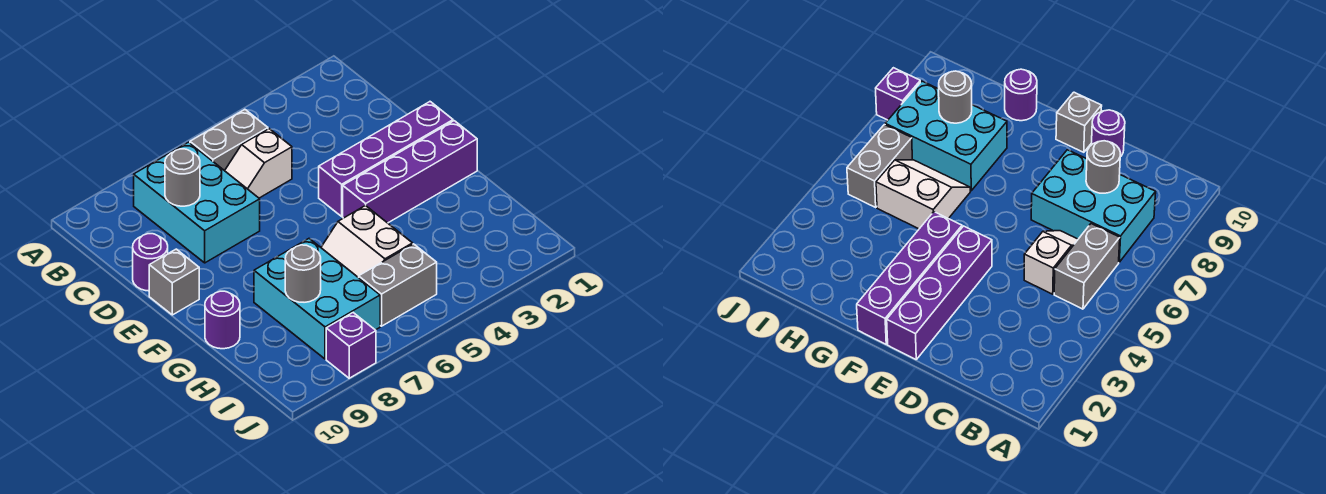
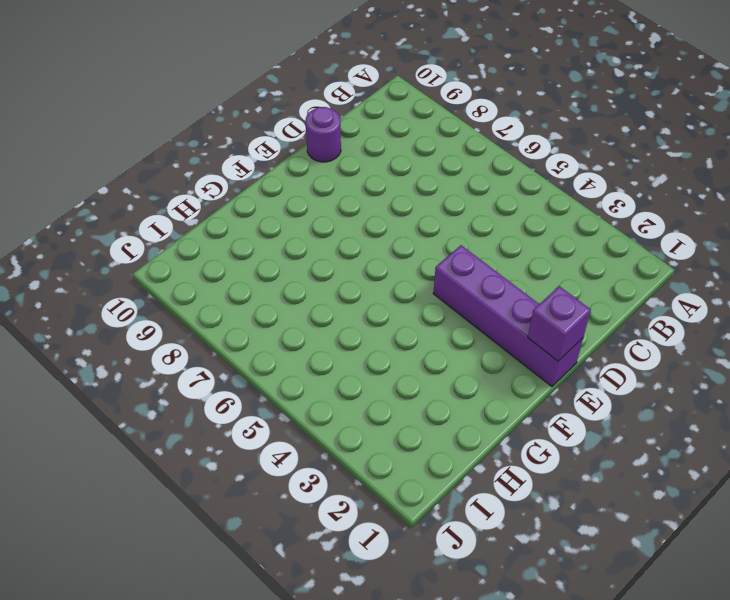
purple 1x1 brick [528,286,591,361] -> purple 1x1 brick moved to [326,313,376,378]
none -> grey 1x2 brick [190,110,268,171]
none -> cyan 2x3 brick [134,142,260,263]
none -> white 1x2 slope [225,129,292,198]

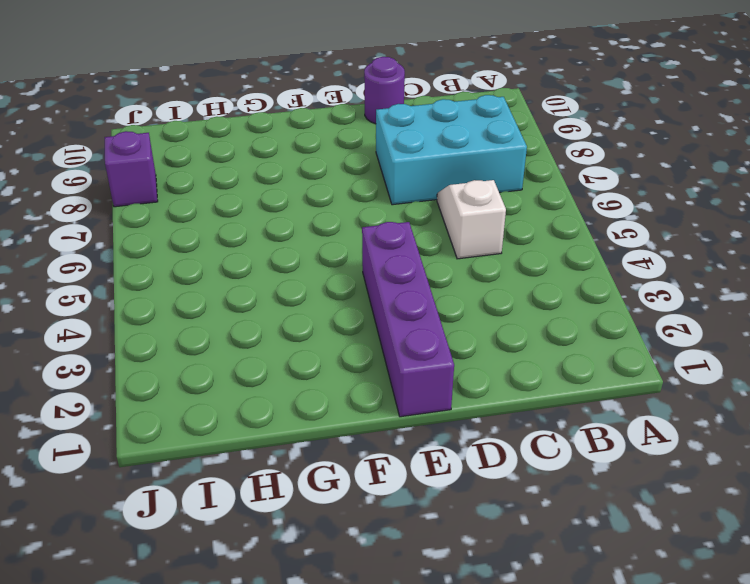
none -> grey 1x2 brick [190,110,268,171]
none -> grey 1x1 brick [149,249,199,315]
none -> purple 1x4 brick [343,121,477,223]

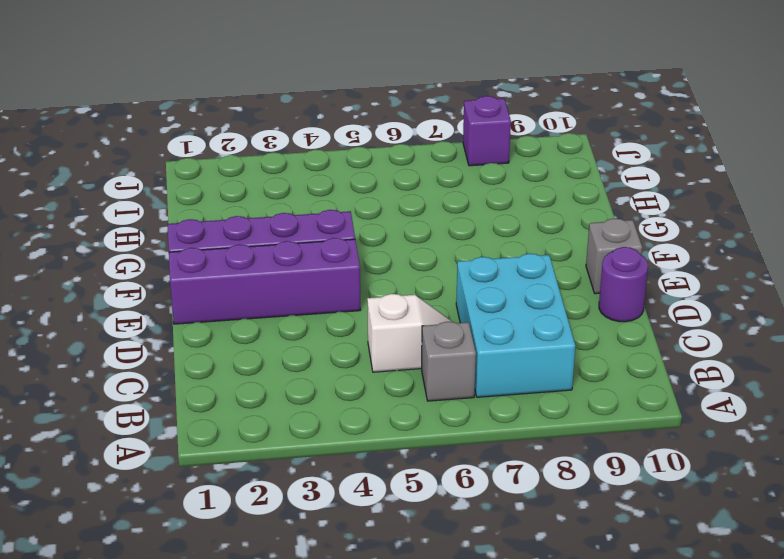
grey 1x1 brick [422,322,476,401] -> grey 1x2 brick [190,110,268,171]
none -> white 2x2 slope [321,205,413,278]
none -> cyan 2x3 brick [254,239,380,359]
none -> purple 1x1 round brick [205,291,240,349]

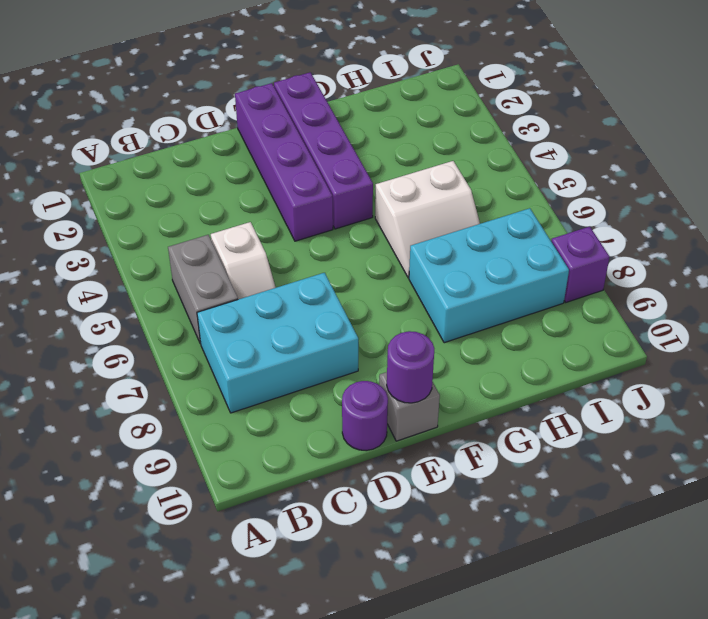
purple 1x1 round brick [387,331,434,403] -> purple 1x1 round brick moved to [205,291,240,349]
none -> grey 1x2 brick [359,244,437,326]
none -> grey 1x1 round brick [165,149,200,206]
none -> grey 1x1 round brick [285,245,321,302]

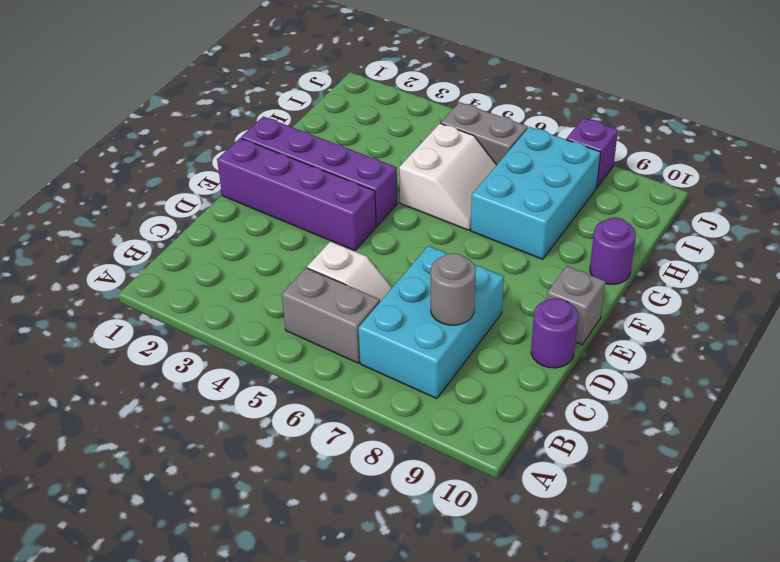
none -> grey 1x1 round brick [285,245,321,302]

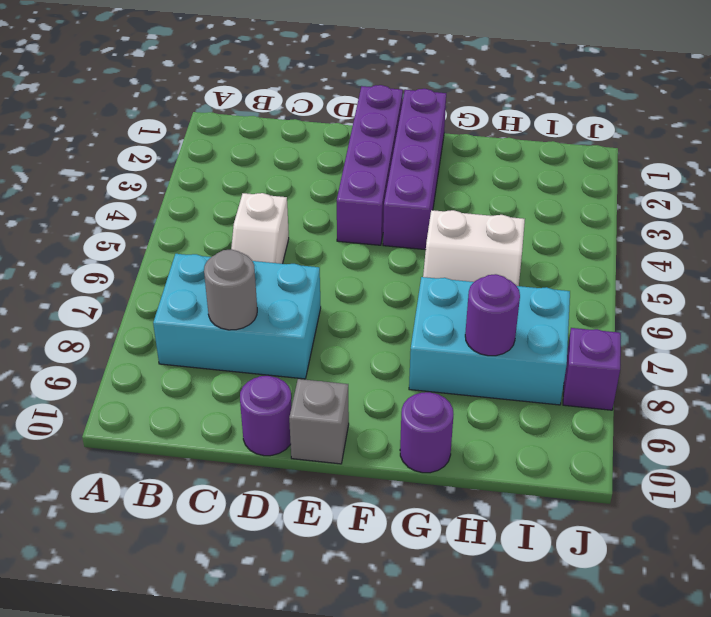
purple 1x1 round brick [465,274,520,356] -> grey 1x1 round brick [285,245,321,302]
none -> grey 1x2 brick [190,110,268,171]
none -> grey 1x2 brick [359,244,437,326]

